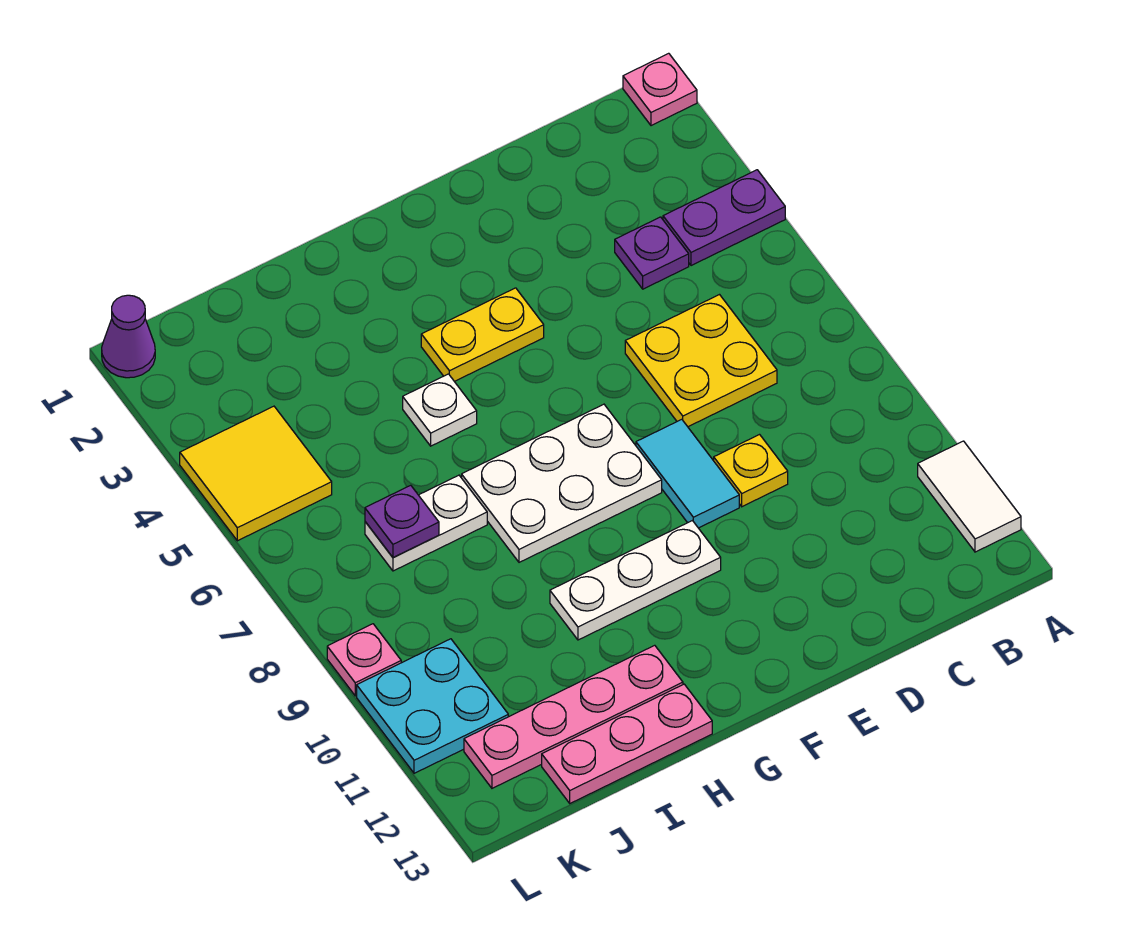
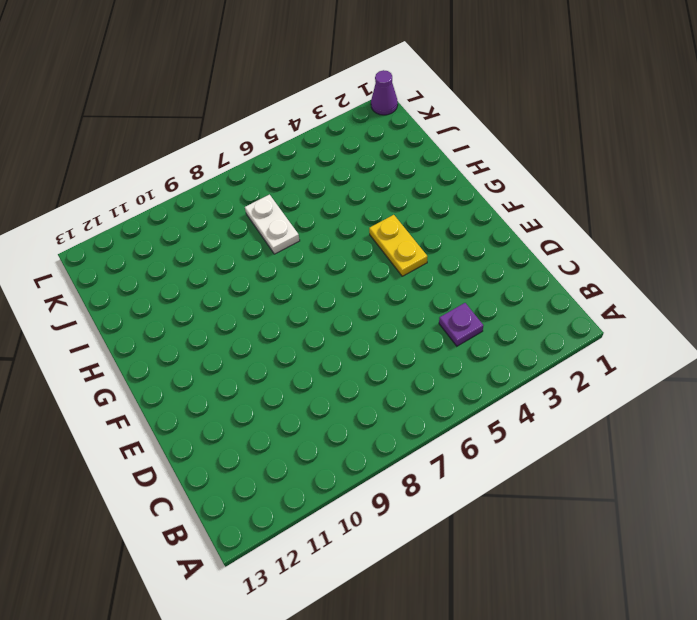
none -> pink 1x1 plate [623,53,697,126]
none -> purple 1x2 plate [663,170,785,266]
none -> white 1x2 tile [918,441,1021,552]

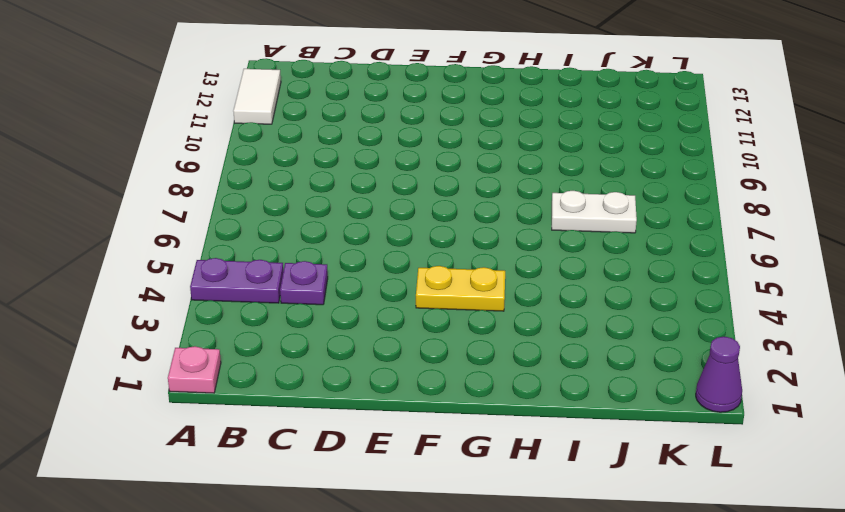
none -> yellow 2x2 plate [625,295,777,427]
none -> yellow 1x1 plate [714,435,788,507]
none -> cyan 1x2 tile [636,419,739,528]

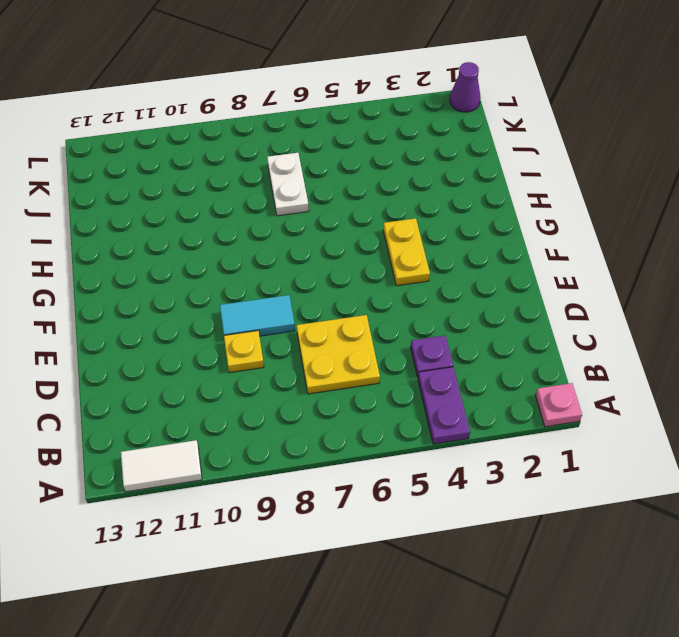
none -> white 2x3 plate [462,404,662,562]
none -> white 1x3 plate [550,521,721,640]
none -> white 1x1 plate [403,374,477,446]

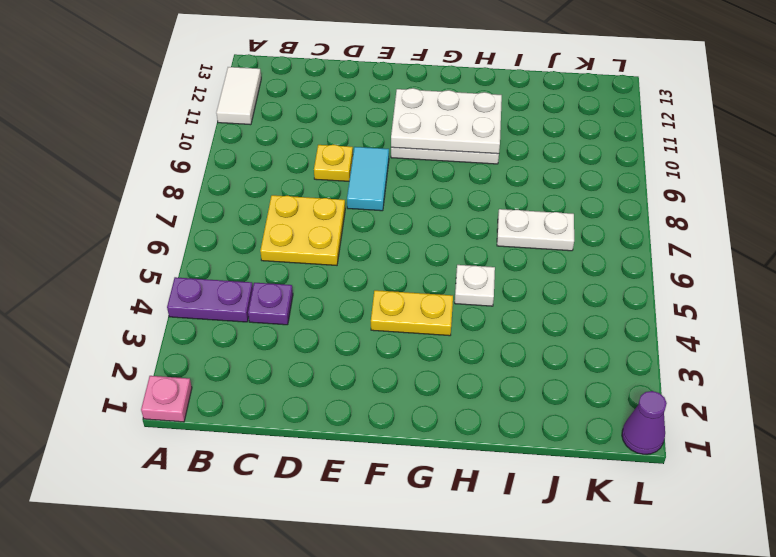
white 2x3 plate [391,88,502,154] -> white 2x3 plate moved to [462,404,662,562]
none -> pink 1x4 plate [464,645,683,788]
none -> pink 1x3 plate [542,684,712,803]
none -> yellow 2x2 tile [180,406,332,541]

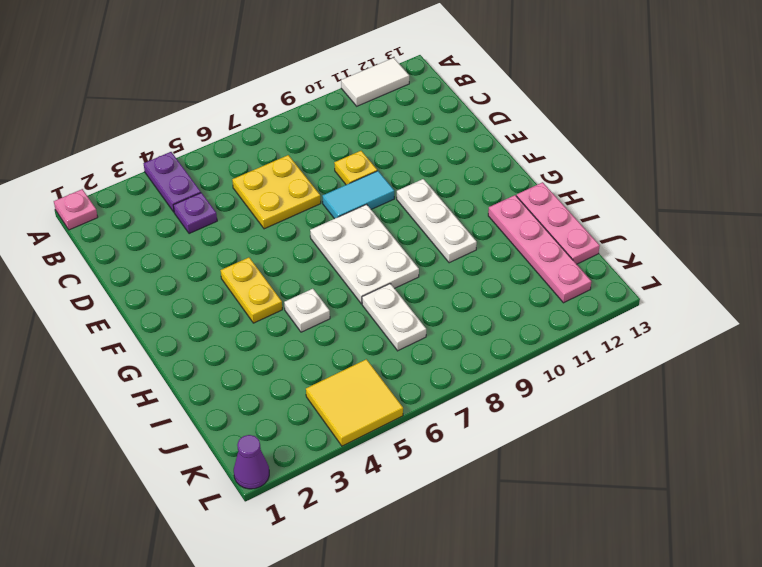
none -> cyan 2x2 plate [357,639,508,773]
none -> pink 1x1 plate [327,624,401,696]
none -> purple 1x1 plate [365,485,439,558]

